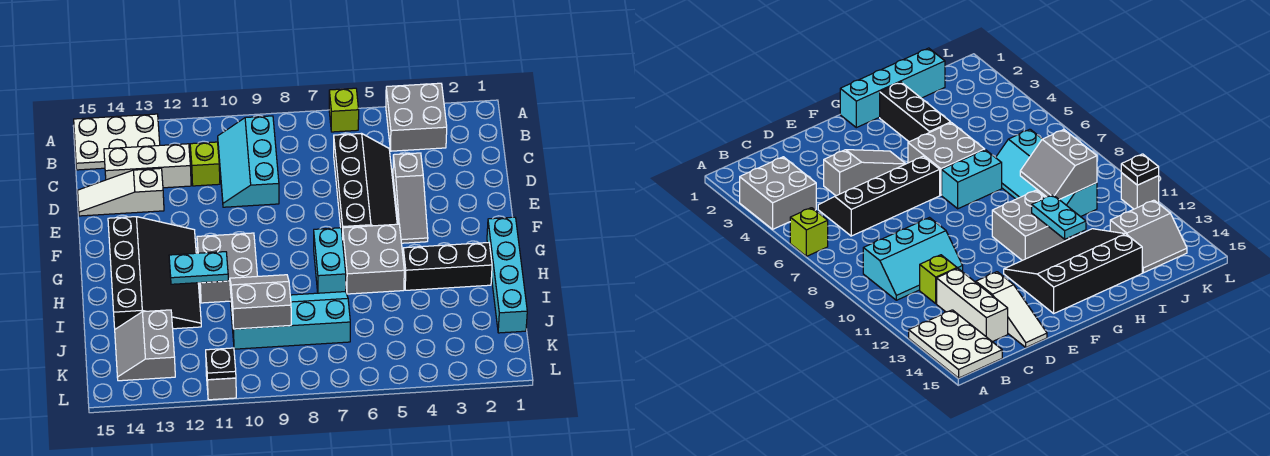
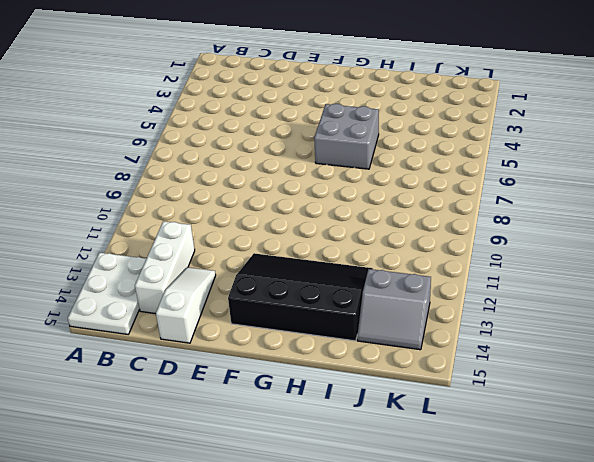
white 1x3 slope [156,267,216,343] -> white 1x3 slope turned to [78,168,164,216]
none -> grey 2x2 brick [386,83,447,151]
none -> lime 1x1 brick [329,88,359,132]
none -> cyan 2x3 slope [218,116,279,207]

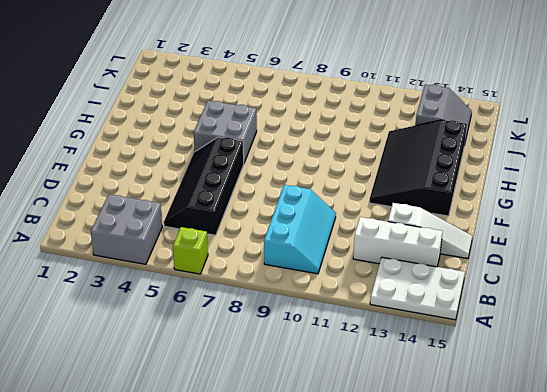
none -> lime 1x1 brick [190,142,220,186]
none -> grey 1x3 slope [393,153,428,243]
none -> cyan 1x4 brick [487,217,527,333]

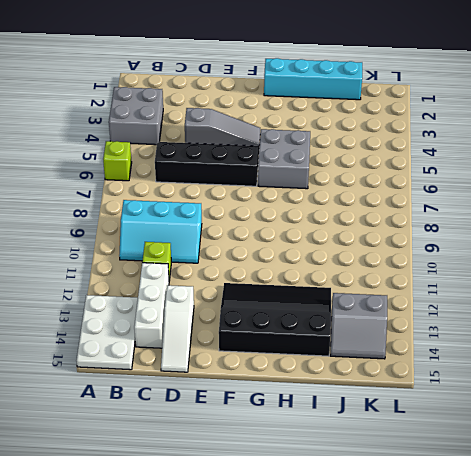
none -> cyan 1x2 brick [314,228,346,293]
none -> grey 2x2 brick [197,233,257,303]
none -> black 1x3 brick [403,243,492,290]

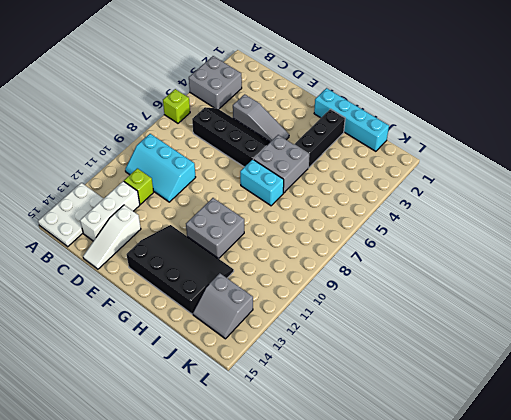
none -> cyan 2x4 slope [230,292,350,349]
none -> grey 1x1 brick [206,366,236,400]
none -> cyan 1x2 plate [169,252,228,284]

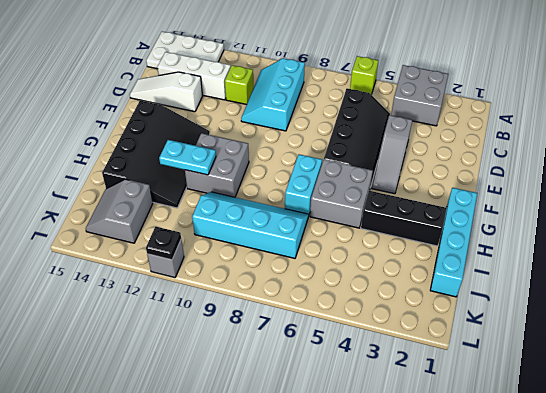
none -> grey 2x2 slope [230,275,291,329]

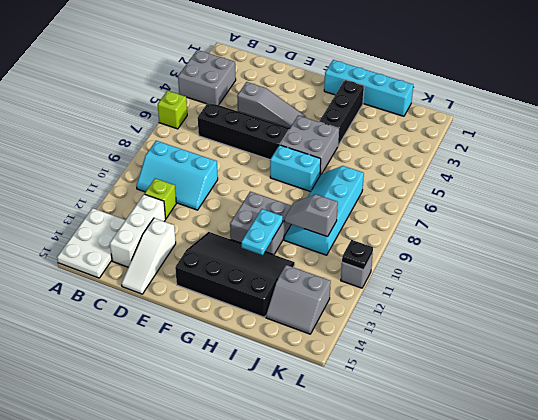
grey 1x2 slope [284,194,338,237] -> grey 2x2 slope [230,275,291,329]

